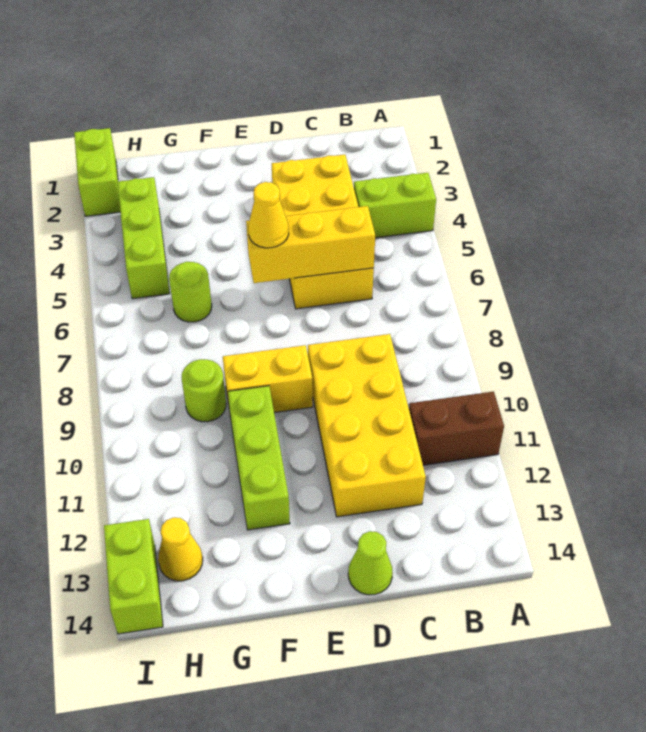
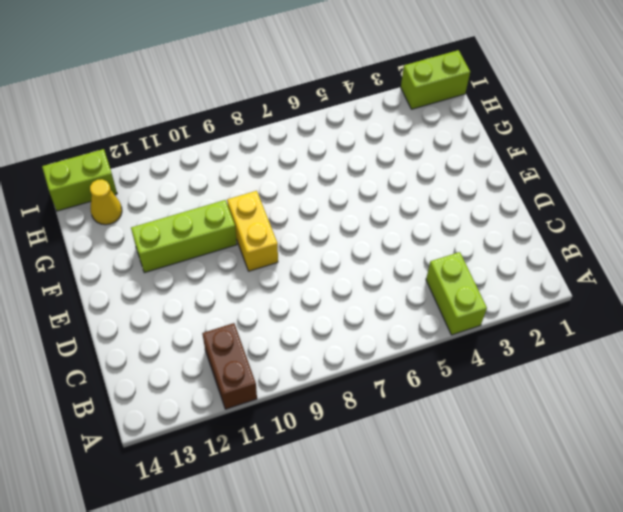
none -> yellow 2x4 brick [272,155,374,309]
none -> yellow 2x4 brick [308,334,426,517]
none -> lime 1x1 cone [348,531,393,595]

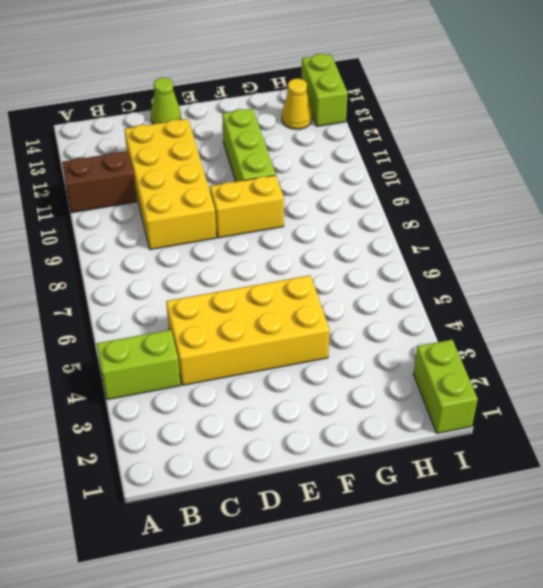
yellow 2x4 brick [166,275,330,385] -> yellow 2x4 brick turned to [272,155,374,309]
none -> lime 1x1 round brick [169,262,212,322]
none -> lime 1x1 round brick [182,359,226,422]
none -> lime 1x3 brick [117,177,170,299]

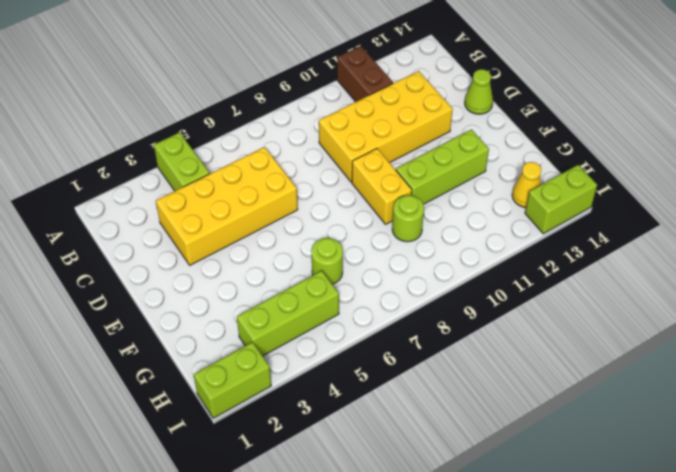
none -> yellow 1x3 brick [246,206,375,283]
none -> yellow 1x1 cone [248,182,289,248]

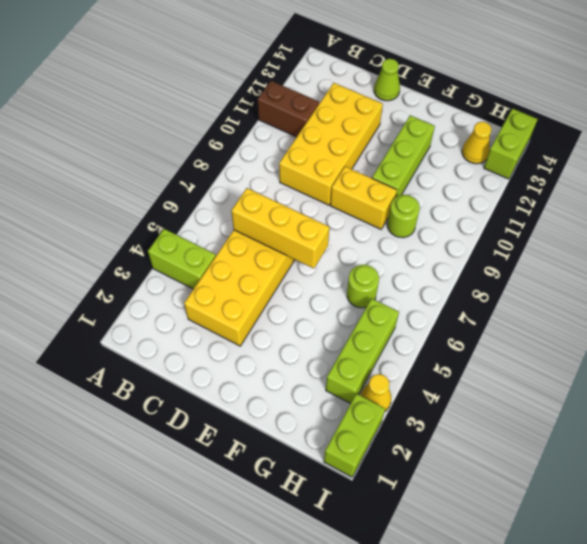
yellow 1x1 cone [361,374,391,411] -> yellow 1x1 cone moved to [248,182,289,248]

